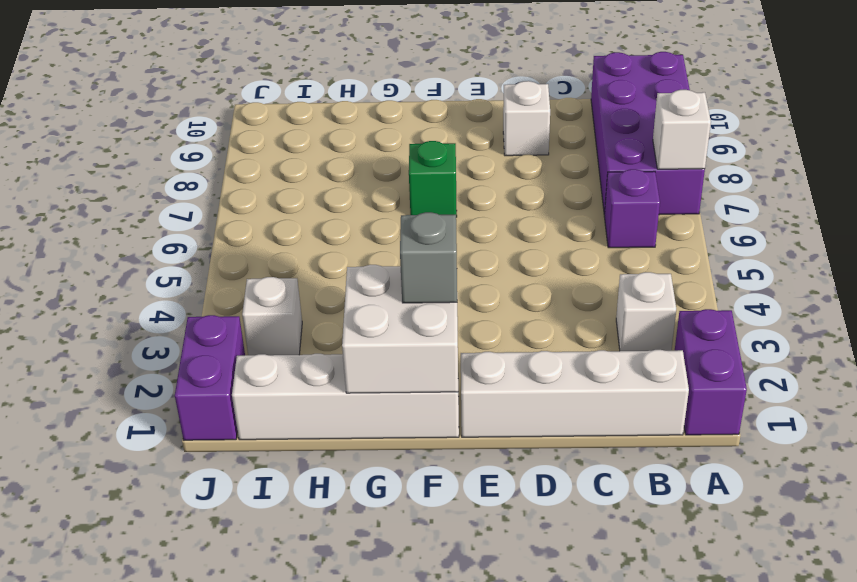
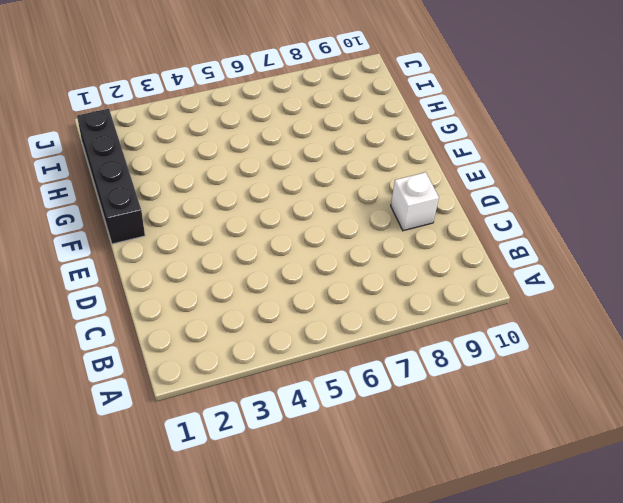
black 1x4 brick [77,109,145,244] -> white 1x4 brick [232,354,459,440]
none -> purple 1x2 brick [675,309,747,435]
none -> purple 2x4 brick [591,52,705,215]
none -> white 1x4 brick [461,350,689,437]

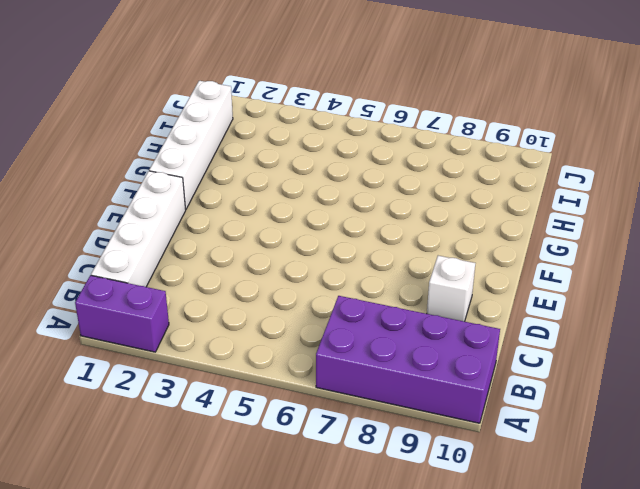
none -> white 1x1 brick [616,272,676,351]
none -> purple 1x1 brick [604,169,660,248]
none -> green 1x1 brick [409,141,457,217]

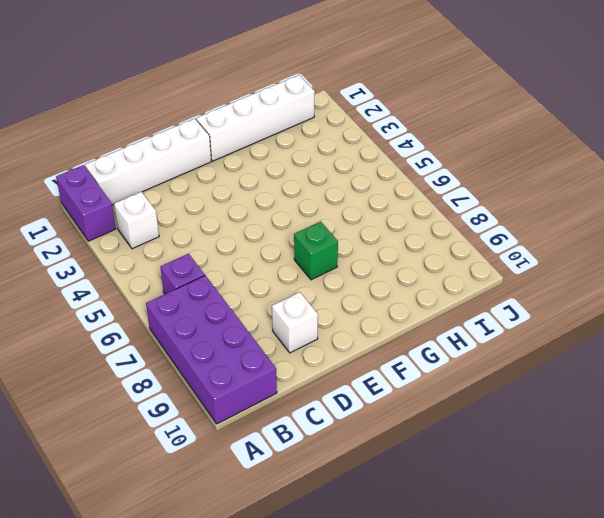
none -> white 1x1 brick [242,277,302,355]
none -> purple 1x2 brick [175,315,245,440]
none -> white 1x1 brick [653,90,711,169]

